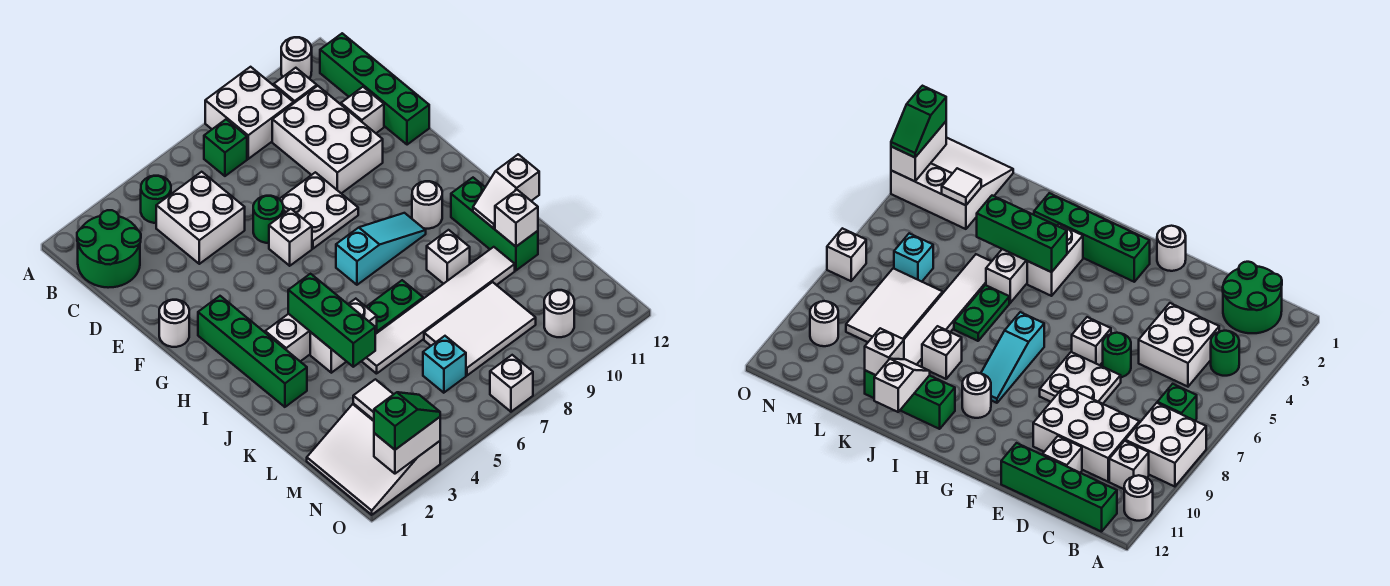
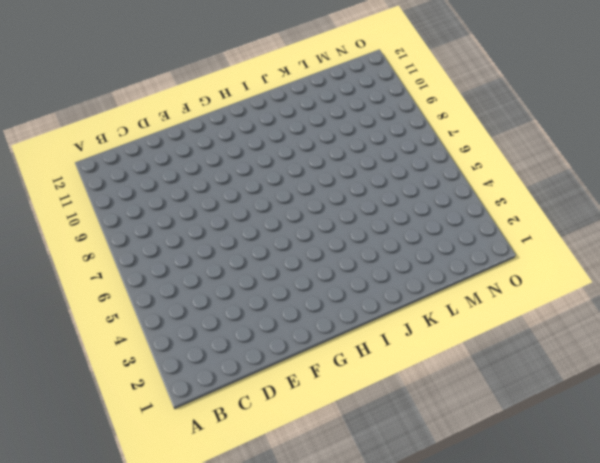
none -> white 2x2 brick [205,67,294,159]
none -> white 1x1 round brick [281,37,312,79]
none -> green 2x2 round brick [77,210,141,288]
none -> green 1x1 round brick [141,176,171,223]

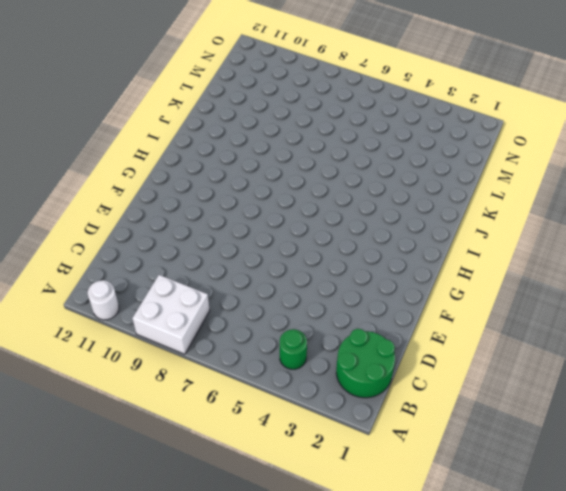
none -> green 1x1 brick [204,119,247,176]
none -> white 1x1 brick [274,68,317,103]
none -> green 1x4 brick [320,33,429,145]
none -> white 2x2 brick [156,172,245,264]

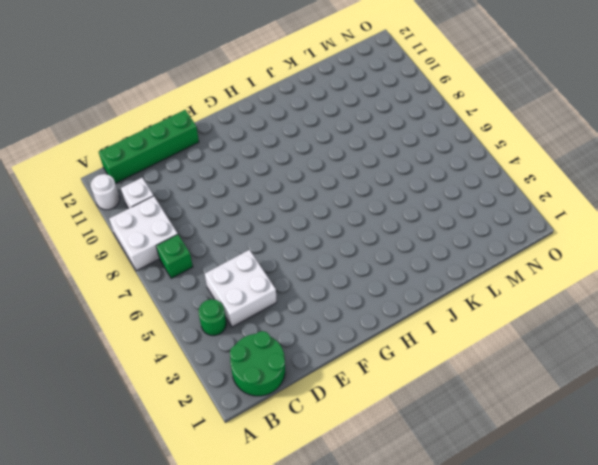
none -> white 2x3 brick [272,86,383,193]
none -> white 1x1 brick [341,87,384,133]
none -> green 1x1 round brick [253,196,283,243]
none -> white 2x2 plate [280,172,358,249]

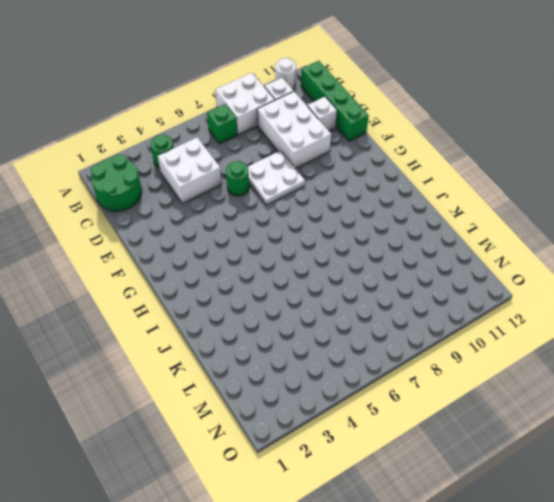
none -> white 1x1 round brick [159,300,189,347]
none -> white 1x1 brick [269,209,312,266]
none -> green 1x4 brick [198,296,307,407]
none -> cyan 1x3 slope [336,213,426,285]

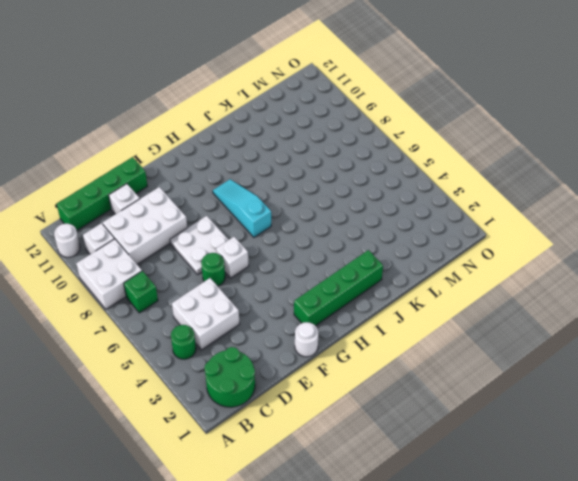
none -> white 1x1 round brick [412,181,442,229]
none -> white 1x2 brick [265,314,310,361]
none -> green 1x3 brick [451,178,538,270]
none -> white 1x2 brick [310,299,377,373]

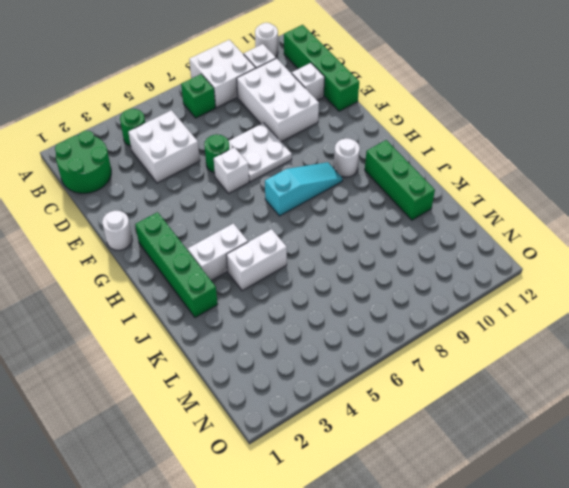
none -> green 1x2 plate [366,280,423,333]
none -> white 1x1 brick [427,230,470,284]
none -> white 1x6 tile [362,247,515,374]
none -> white 2x3 tile [424,282,536,375]

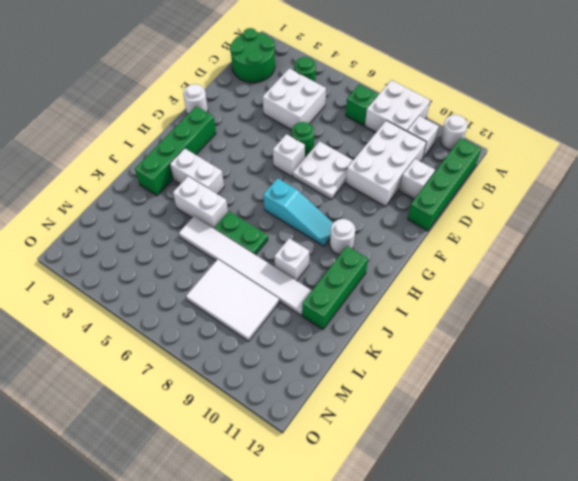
none -> white 3x3 slope [307,403,440,515]
none -> cyan 1x1 brick [423,336,466,393]
none -> white 1x1 round brick [544,290,574,337]
none -> white 1x1 brick [490,355,533,412]

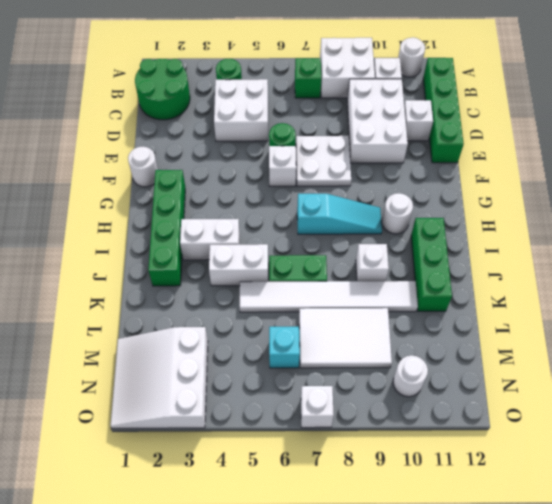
none -> green 1x3 brick [288,274,375,367]
none -> white 1x2 slope [473,154,539,228]
none -> white 1x1 brick [495,190,538,247]
none -> white 1x1 tile [353,379,394,420]

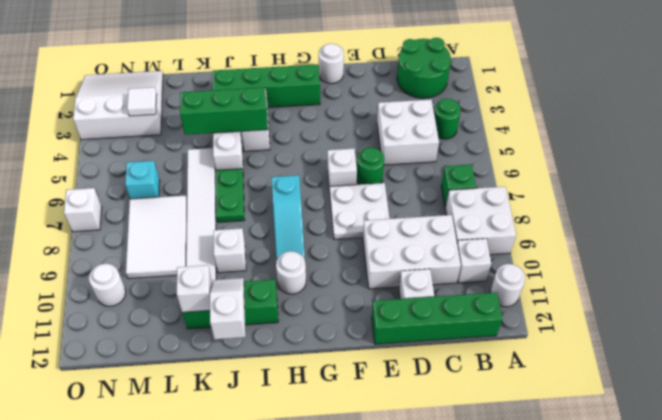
none -> white 1x2 brick [374,417,440,474]
none -> green 1x2 slope [374,392,440,450]

